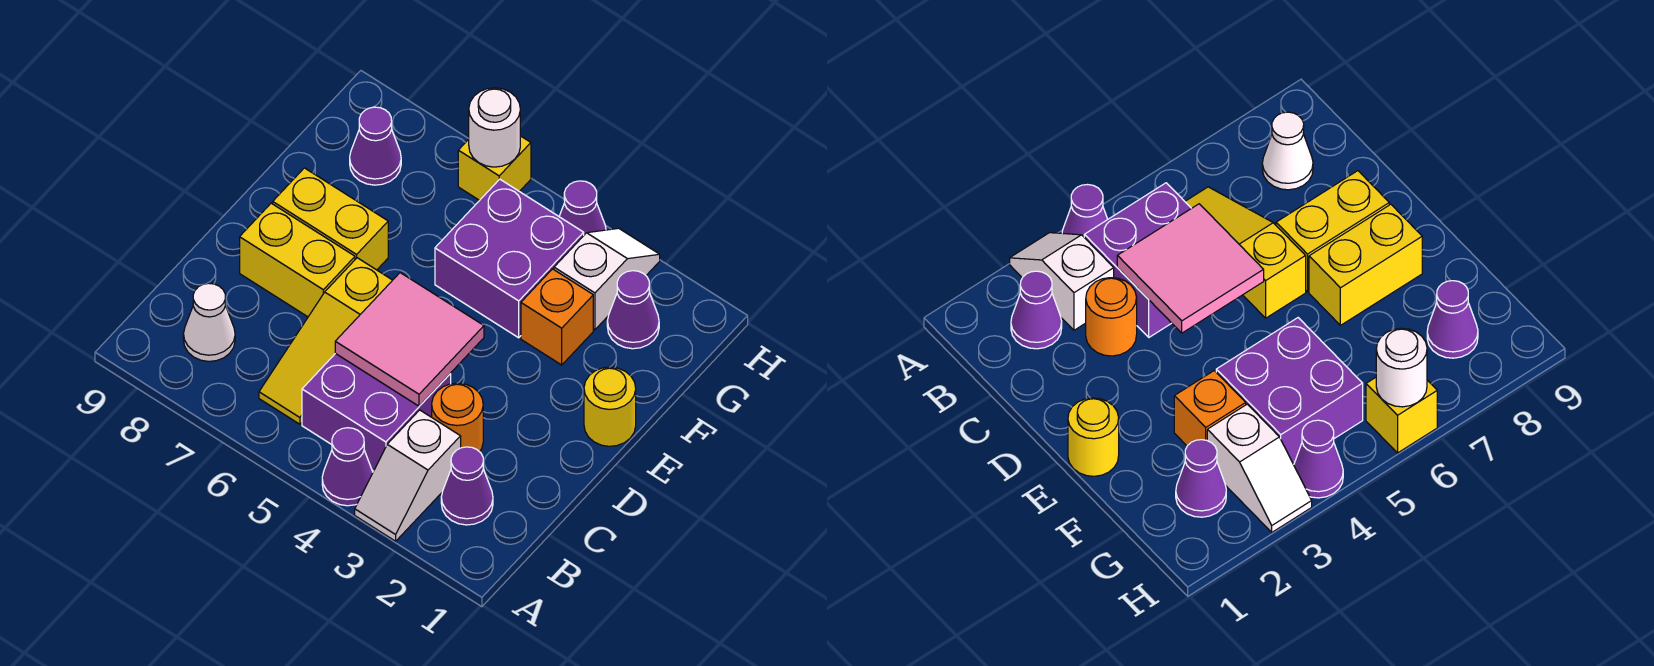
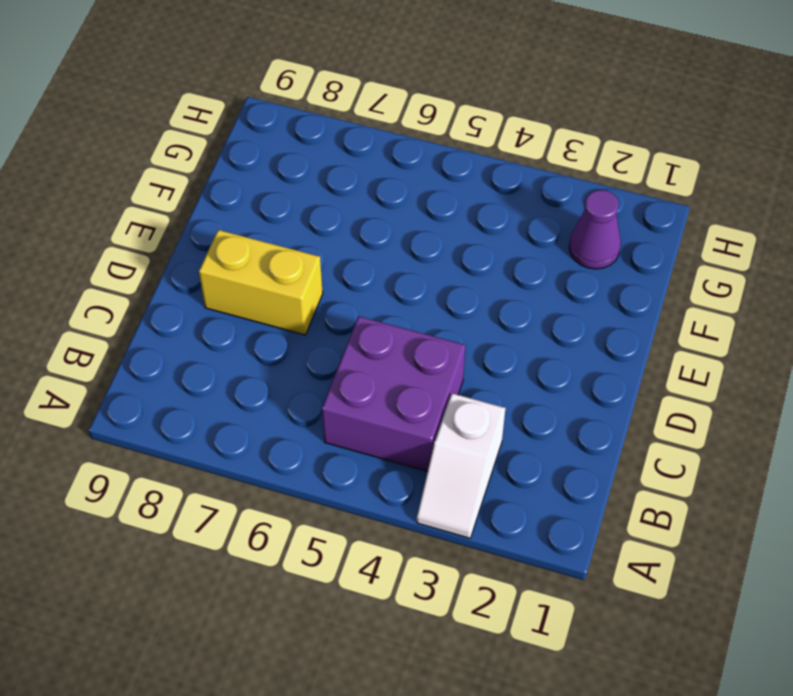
none -> purple 1x1 cone [322,428,373,506]
none -> purple 1x1 cone [441,447,493,525]
none -> yellow 1x3 slope [259,258,392,424]

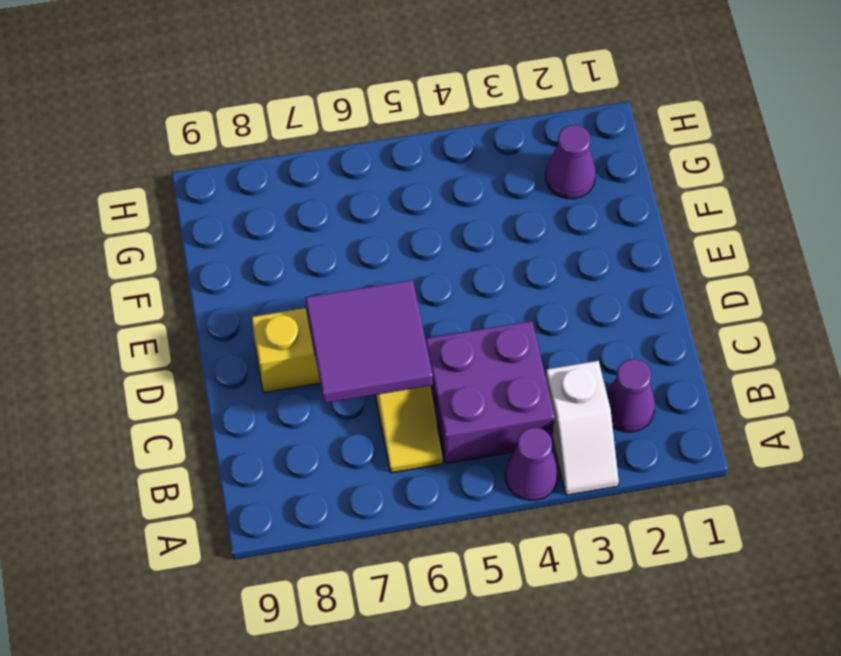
purple 2x2 tile [306,280,433,403] -> none
none -> white 1x1 cone [183,283,235,361]
none -> orange 1x1 round brick [432,383,483,452]
none -> yellow 1x1 round brick [584,367,636,446]

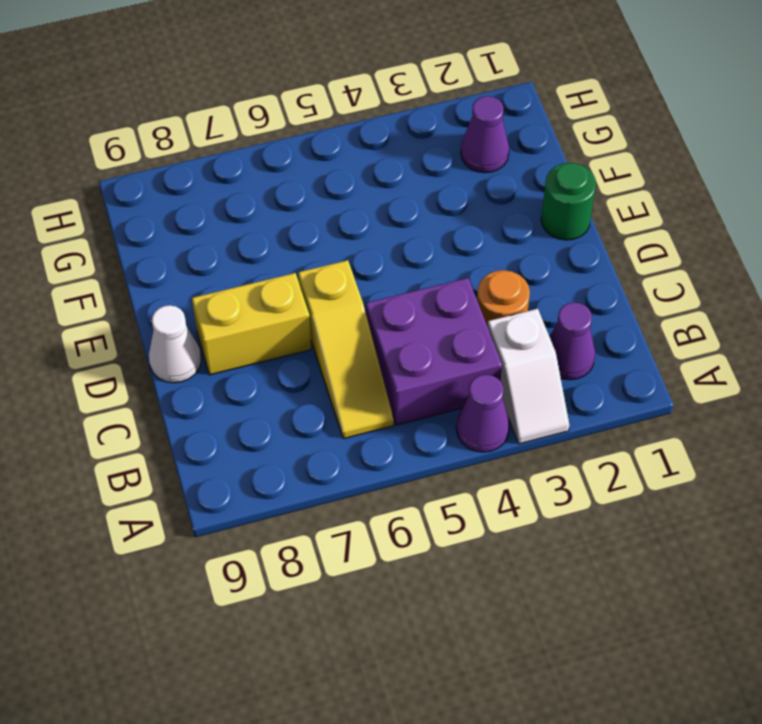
white 1x1 cone [149,305,201,383] -> white 1x1 cone moved to [183,283,235,361]
green 1x1 round brick [541,163,596,240] -> yellow 1x1 round brick [584,367,636,446]
none -> yellow 1x2 brick [273,168,388,270]
none -> orange 1x1 brick [521,269,593,365]
none -> purple 2x2 brick [435,179,584,338]

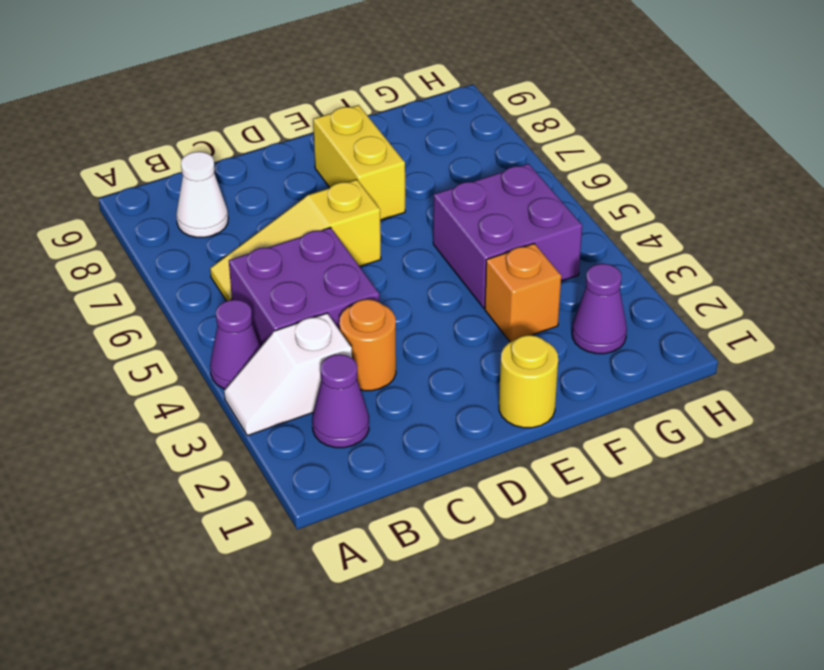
none -> yellow 1x2 brick [240,203,355,317]
none -> white 1x2 slope [554,228,660,330]
none -> purple 1x1 cone [350,107,401,185]

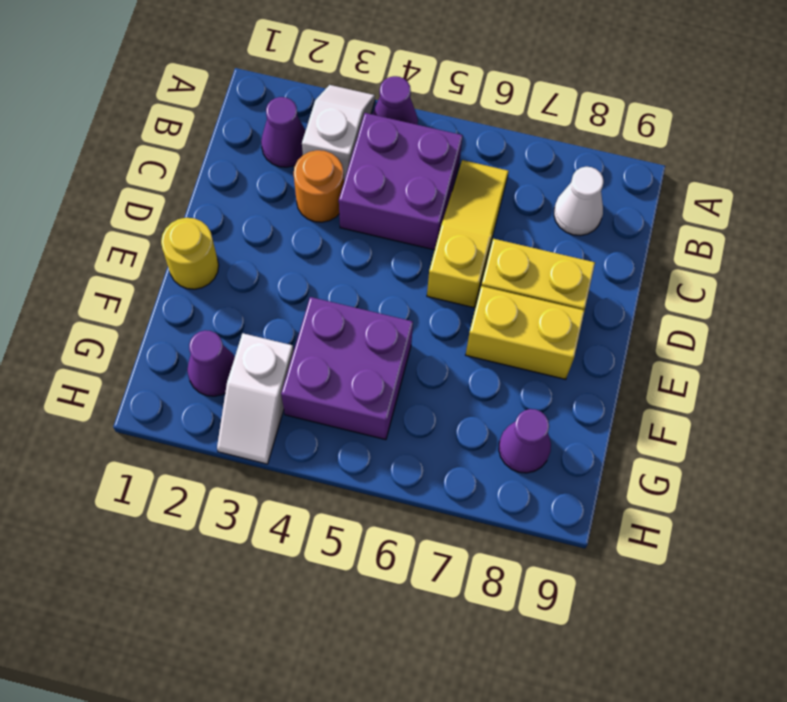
none -> orange 1x1 brick [521,269,593,365]
none -> purple 1x1 cone [559,181,606,235]
none -> yellow 1x1 brick [458,136,531,200]

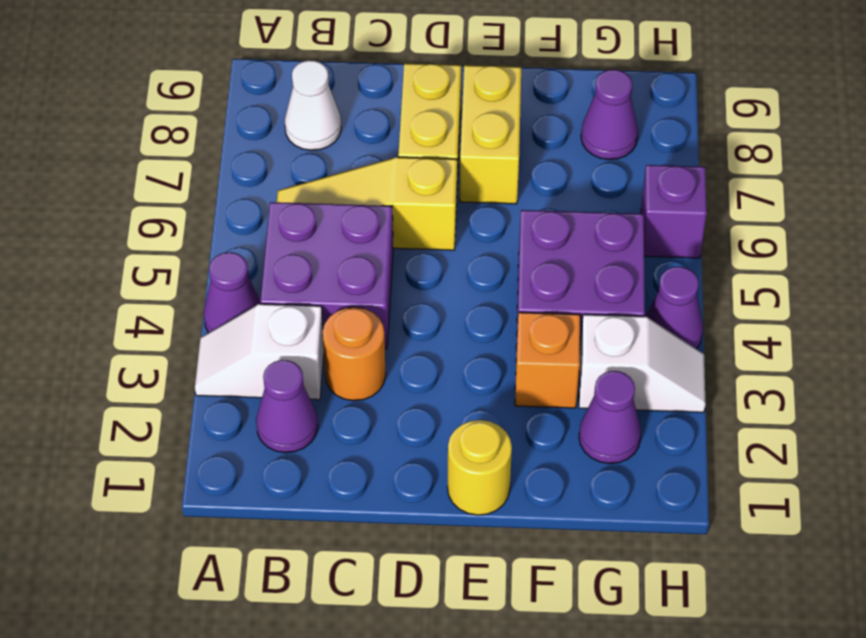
purple 1x1 brick [641,165,707,258] -> yellow 1x1 brick [458,136,531,200]
none -> pink 2x2 tile [335,273,484,406]
none -> white 1x1 round brick [469,88,520,167]

